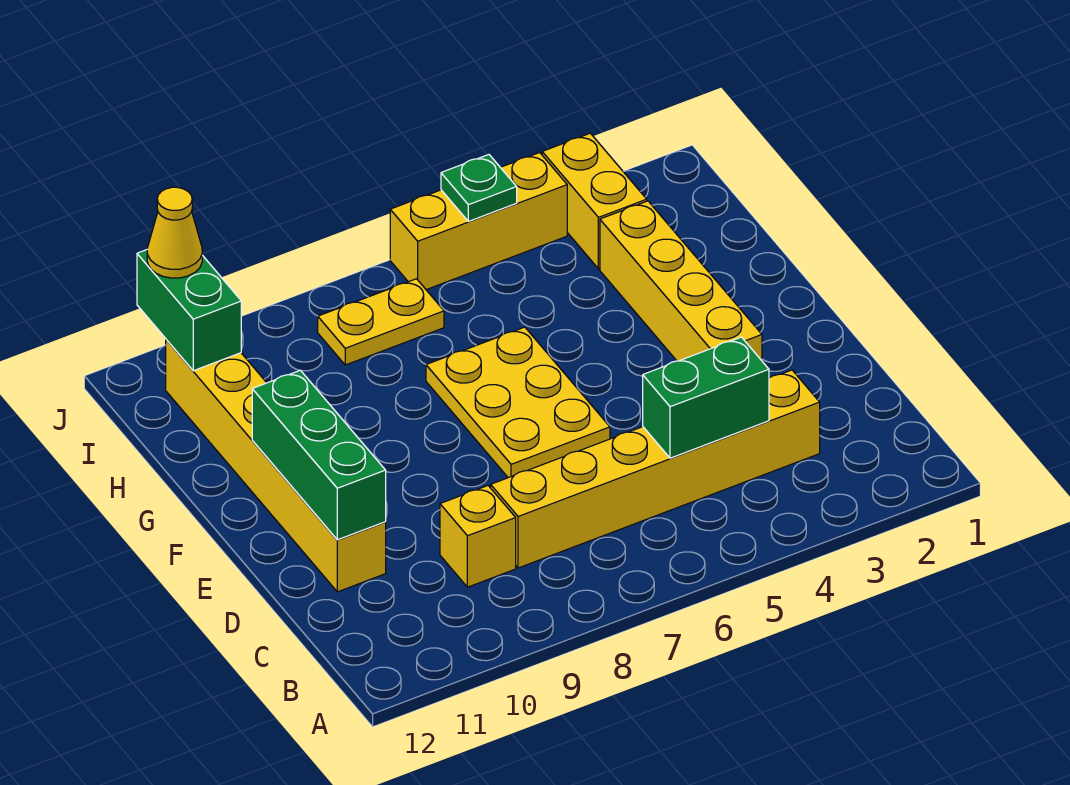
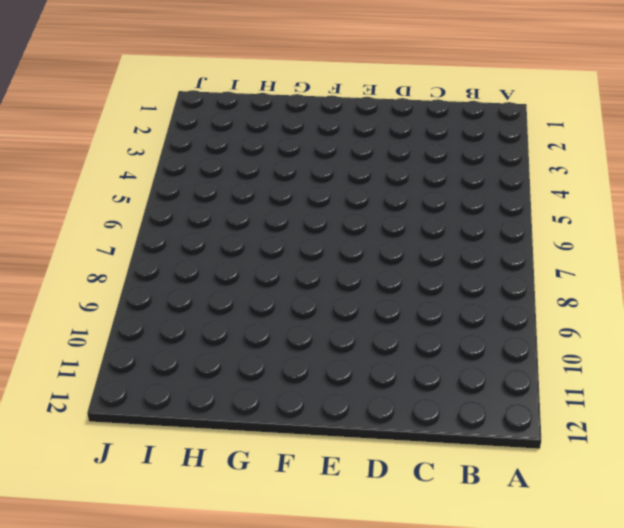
none -> yellow 1x6 brick [491,370,820,568]
none -> yellow 1x1 brick [440,486,516,587]
none -> yellow 1x6 brick [166,340,386,592]

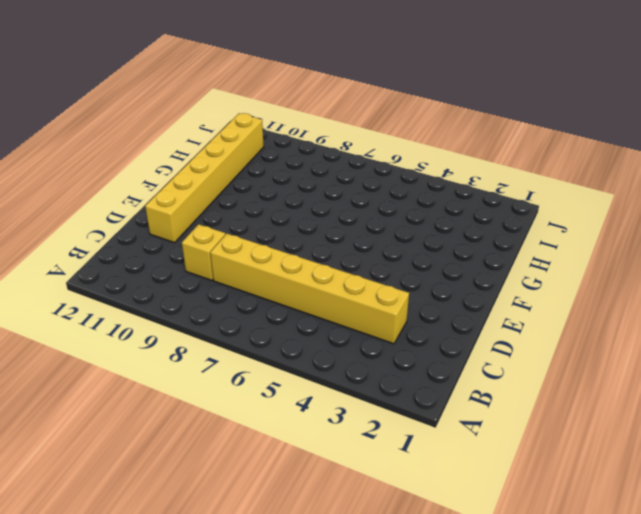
none -> yellow 1x4 brick [600,201,762,361]
none -> yellow 2x3 plate [426,327,610,478]
none -> yellow 1x2 brick [542,133,647,269]

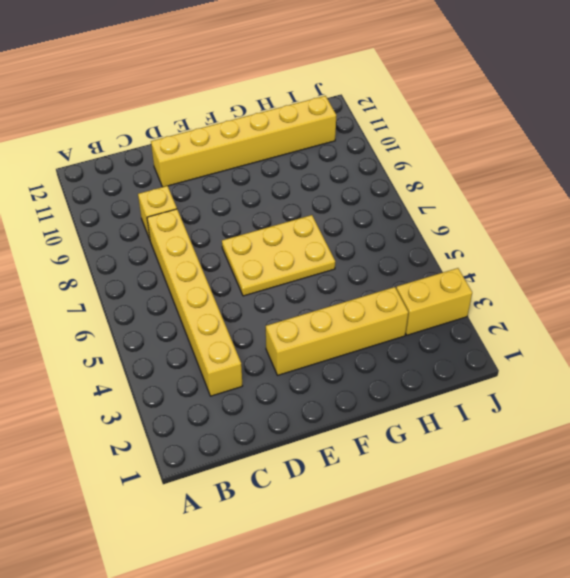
none -> yellow 1x2 plate [318,279,444,365]
none -> yellow 1x3 brick [390,153,567,290]
none -> green 1x2 brick [643,337,769,458]

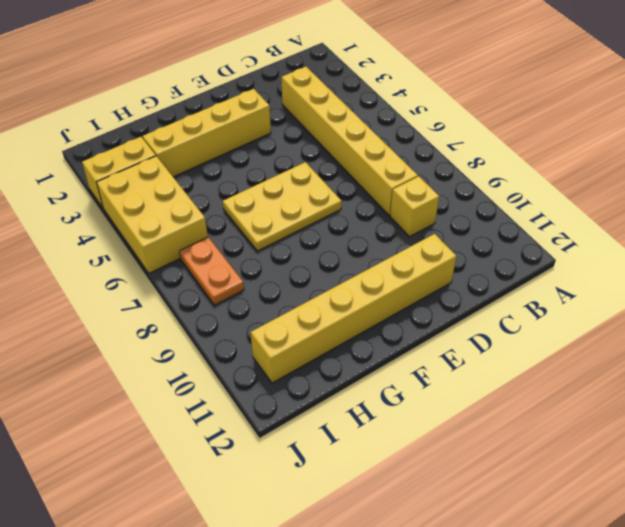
yellow 2x3 brick [97,156,208,273] -> yellow 1x3 brick [390,153,567,290]
orange 1x2 plate [179,237,244,305] -> yellow 1x2 plate [318,279,444,365]
none -> green 1x2 brick [643,337,769,458]
none -> green 1x3 brick [252,370,386,540]
none -> green 1x2 brick [137,250,241,371]

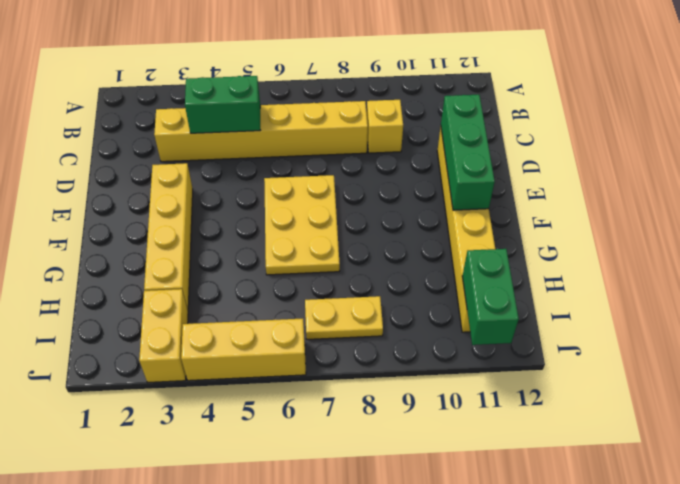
none -> green 1x1 plate [441,155,517,221]
none -> yellow 1x1 cone [147,187,202,278]

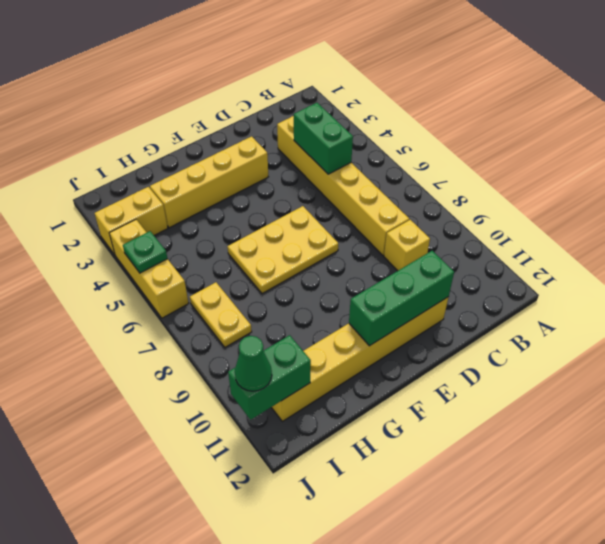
green 1x1 cone [235,336,272,391] -> yellow 1x1 cone [147,187,202,278]

